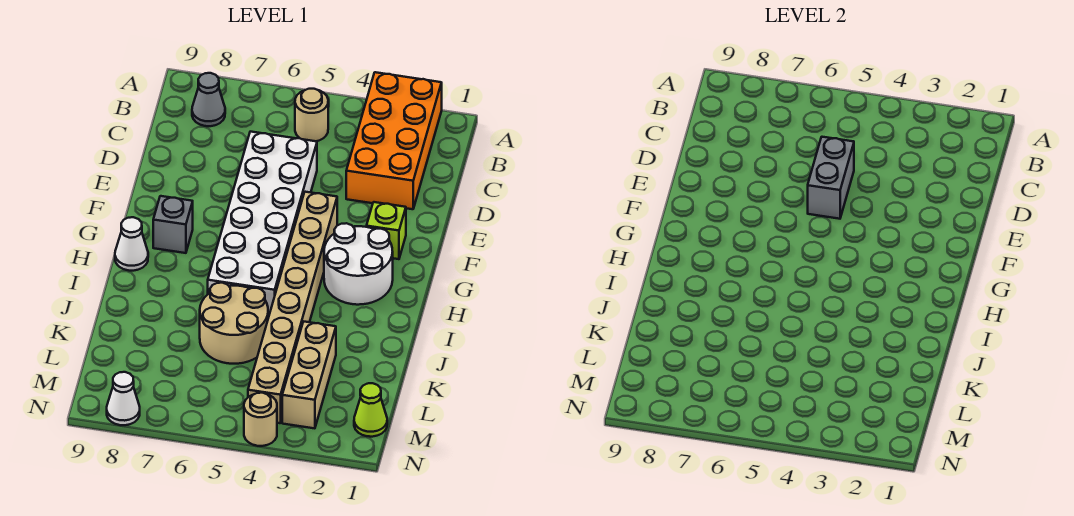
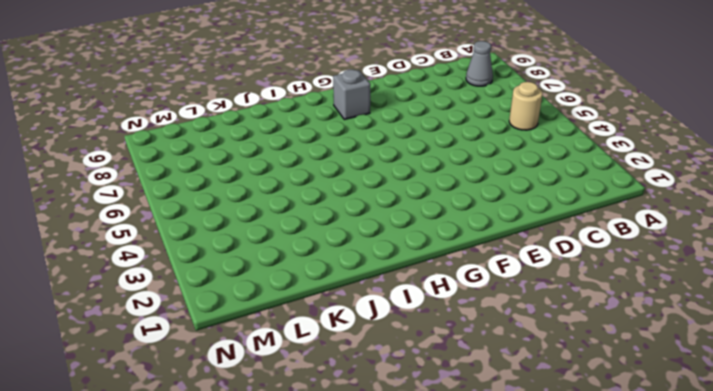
none -> orange 2x4 brick [346,72,442,209]
none -> white 2x6 brick [208,132,317,318]
none -> lime 1x1 brick [366,202,406,259]

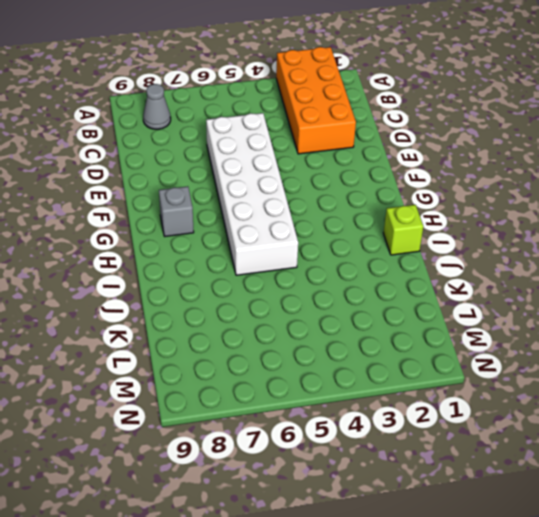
lime 1x1 brick [383,205,423,255] -> lime 1x1 brick moved to [366,202,406,259]
none -> tan 1x1 round brick [295,89,328,141]
none -> tan 1x8 brick [248,192,337,423]
none -> white 2x2 round brick [324,223,393,305]

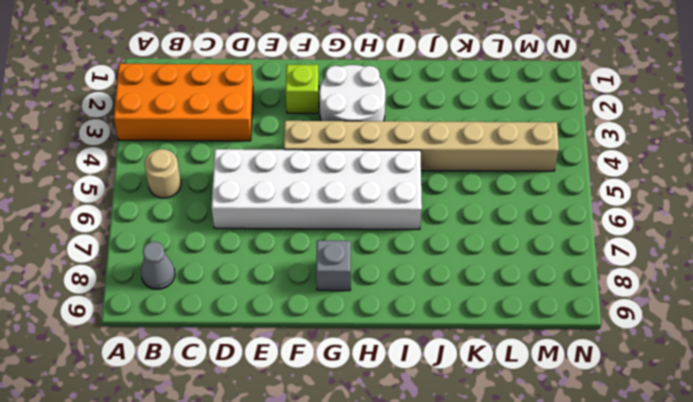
none -> white 1x1 cone [115,217,148,271]
none -> tan 2x2 round brick [200,283,268,364]
none -> tan 1x3 brick [282,322,336,428]

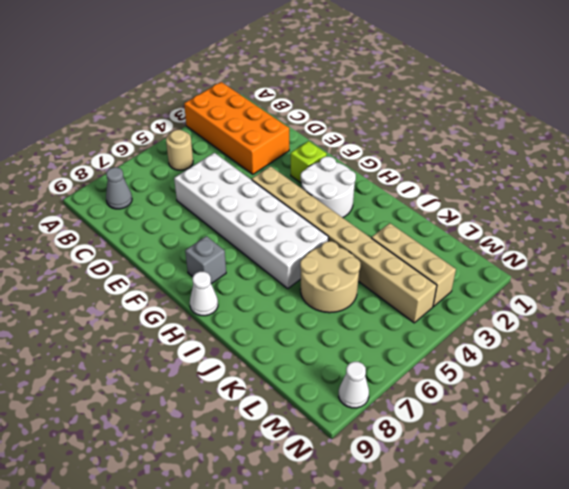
none -> lime 1x1 cone [354,383,387,437]
none -> tan 1x1 round brick [244,393,277,446]
none -> grey 1x2 brick [808,137,854,219]

